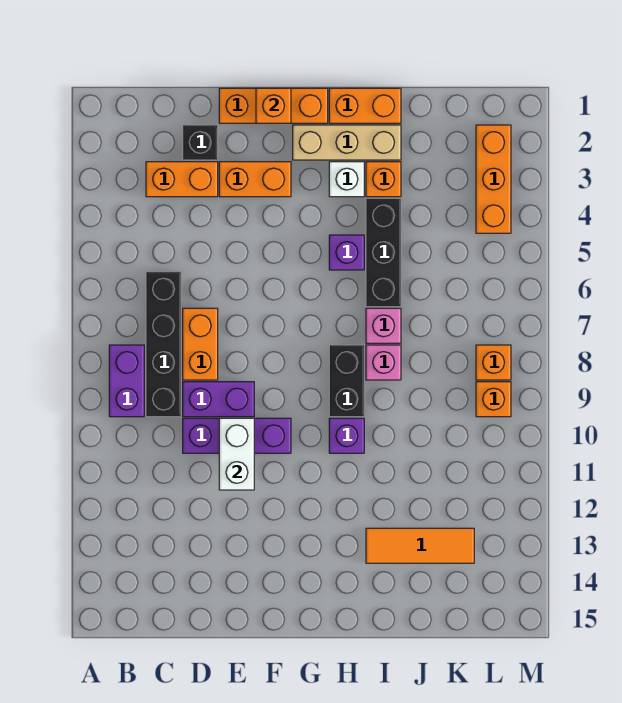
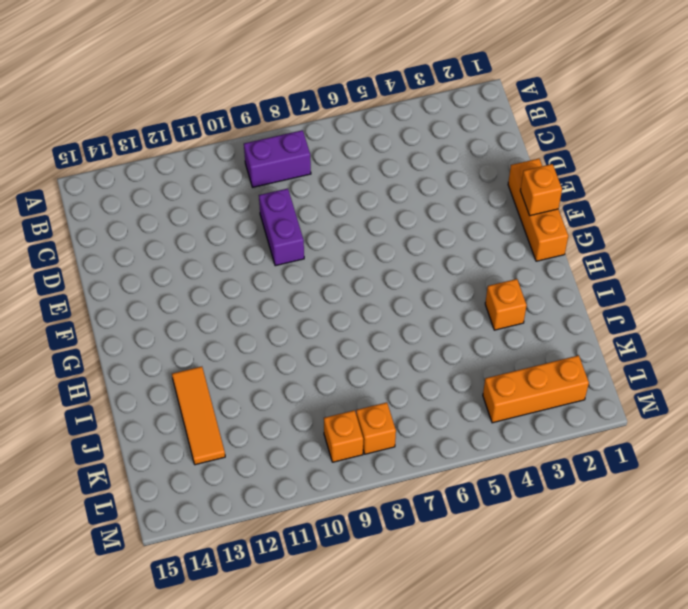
none -> orange 1x2 brick [146,162,218,197]
none -> black 1x4 brick [146,272,181,417]
none -> black 1x1 brick [183,125,218,160]

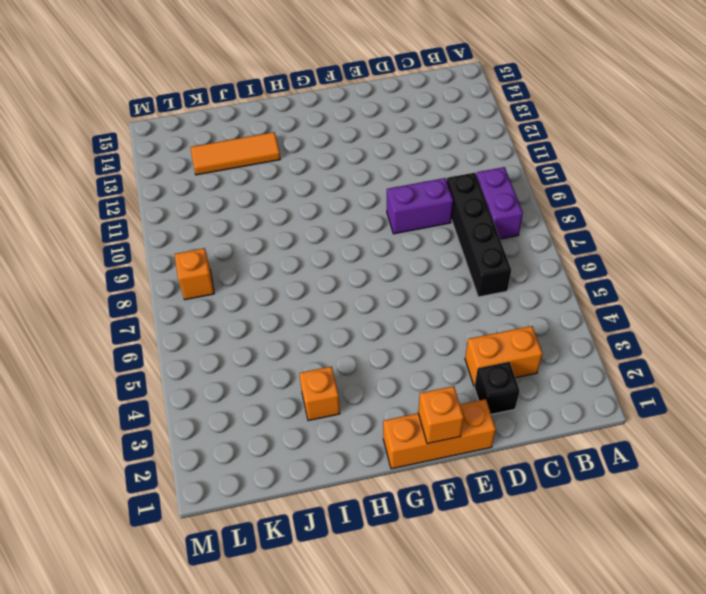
none -> orange 1x2 brick [183,308,218,380]
none -> purple 1x3 brick [183,418,291,453]
none -> orange 1x2 brick [219,162,291,197]

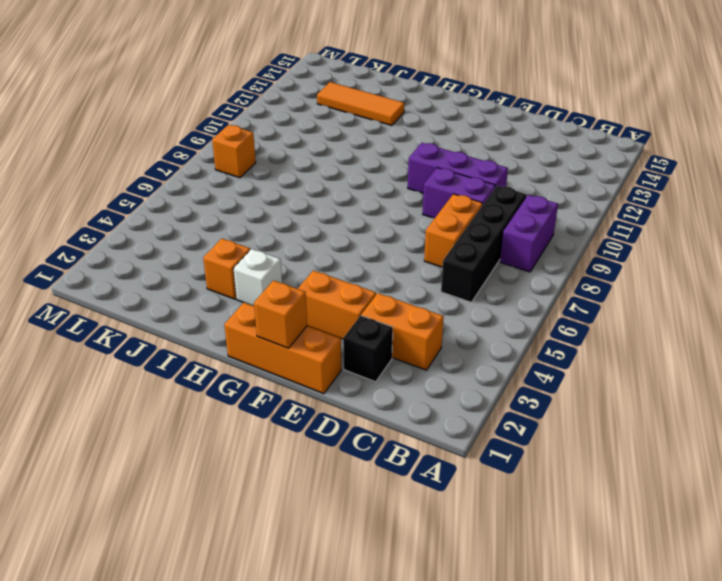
none -> tan 1x3 brick [293,125,401,160]
none -> orange 1x2 brick [329,88,401,123]
none -> purple 1x1 brick [329,235,364,270]

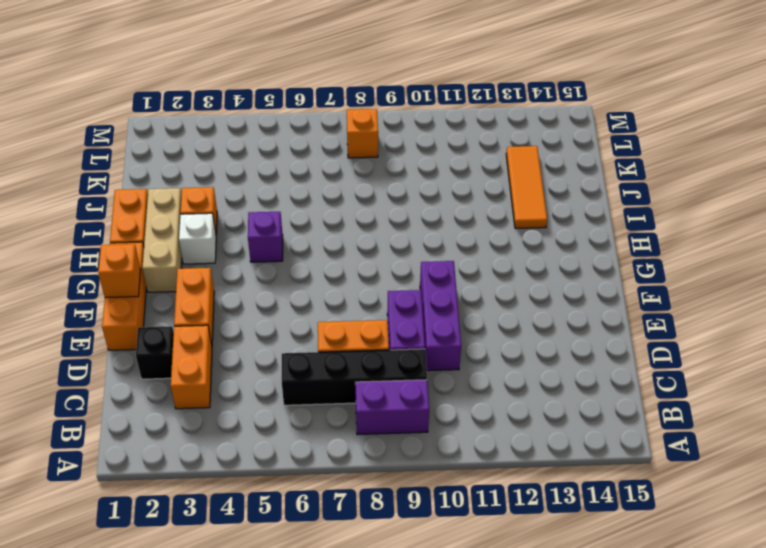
none -> black 1x2 brick [329,345,364,417]
none -> purple 1x1 brick [329,418,364,453]
none -> black 1x3 brick [366,198,401,307]

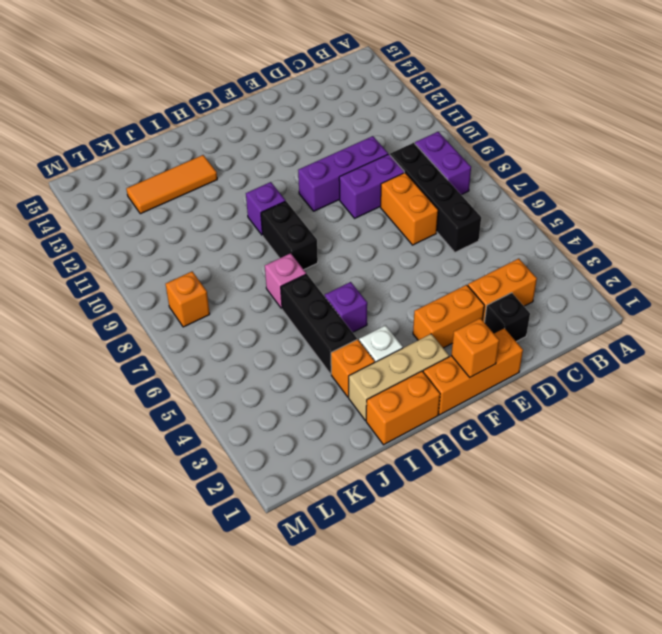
none -> pink 1x1 brick [366,345,401,380]
none -> orange 1x3 brick [476,125,511,233]
none -> orange 1x1 brick [476,382,511,417]

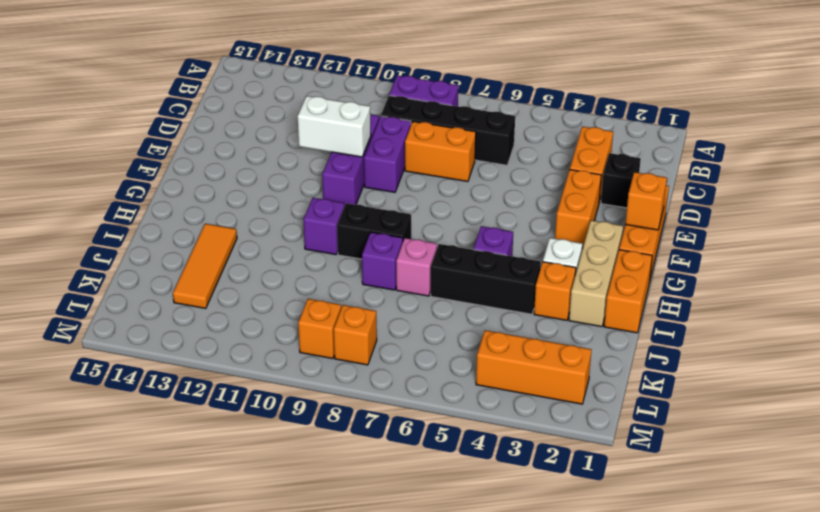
purple 1x1 brick [362,232,403,290] -> pink 1x1 brick [366,345,401,380]

